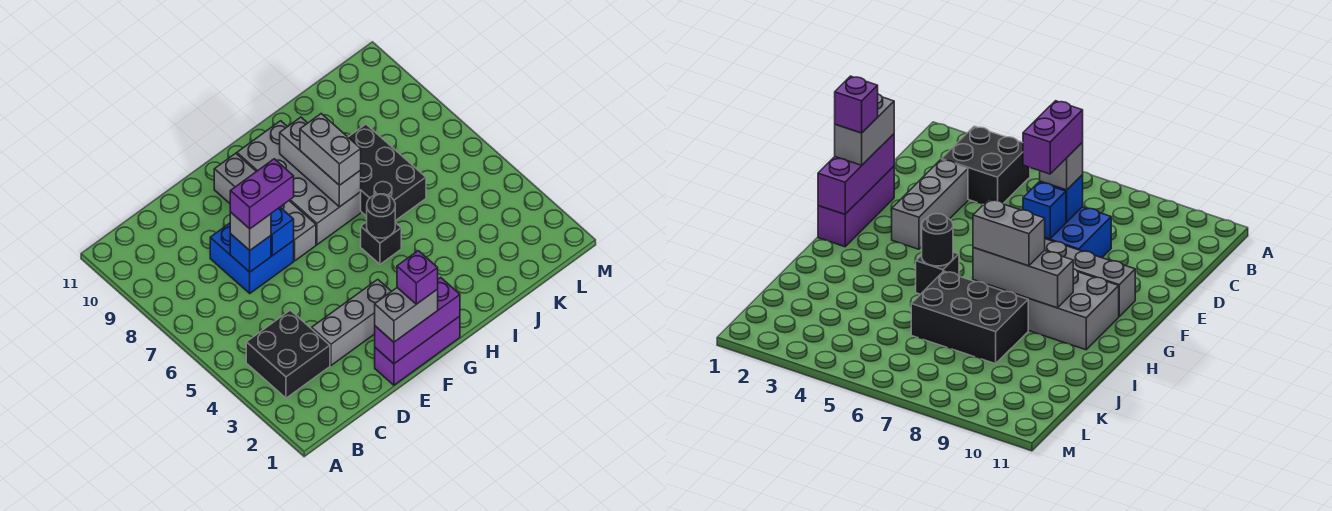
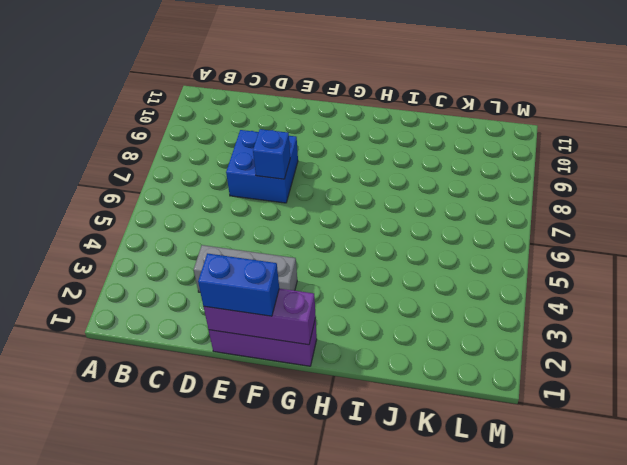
blue 1x2 brick [198,253,279,316] -> grey 1x2 brick [375,288,438,342]
none -> black 2x2 brick [246,310,330,398]
none -> grey 1x4 brick [214,153,316,261]
none -> grey 2x4 brick [237,121,361,245]

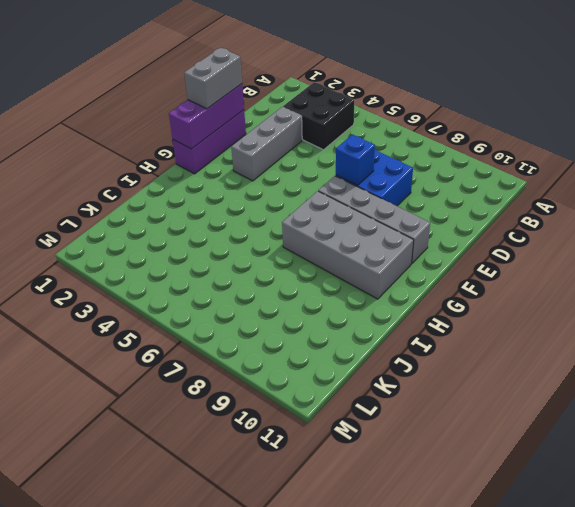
none -> black 1x1 brick [361,222,401,264]
none -> black 2x3 brick [348,124,426,221]
none -> blue 1x1 brick [230,234,271,272]

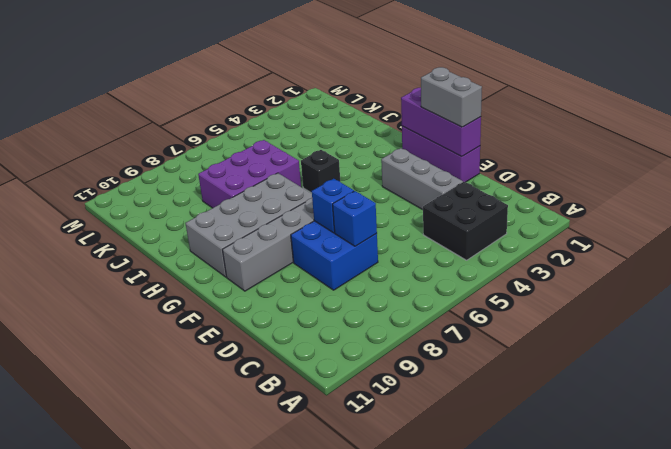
purple 2x3 brick [198,140,301,208] -> black 2x3 brick [348,124,426,221]
none -> black 1x1 round brick [367,194,395,238]
none -> grey 1x3 brick [280,117,361,207]
none -> grey 1x1 brick [230,212,271,250]

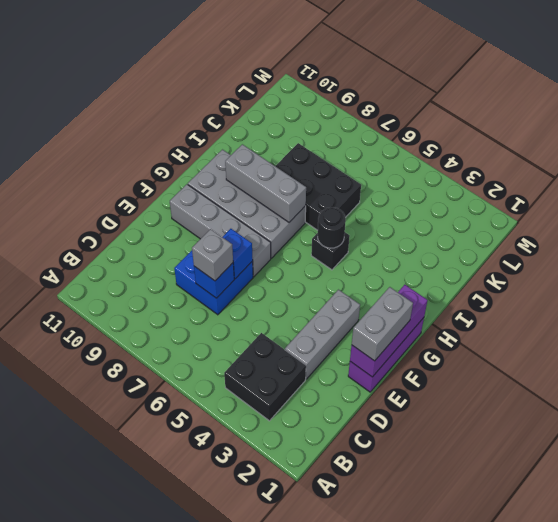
none -> grey 1x2 brick [300,114,361,185]
none -> purple 1x2 brick [230,159,294,229]
none -> purple 1x1 brick [397,251,438,304]

